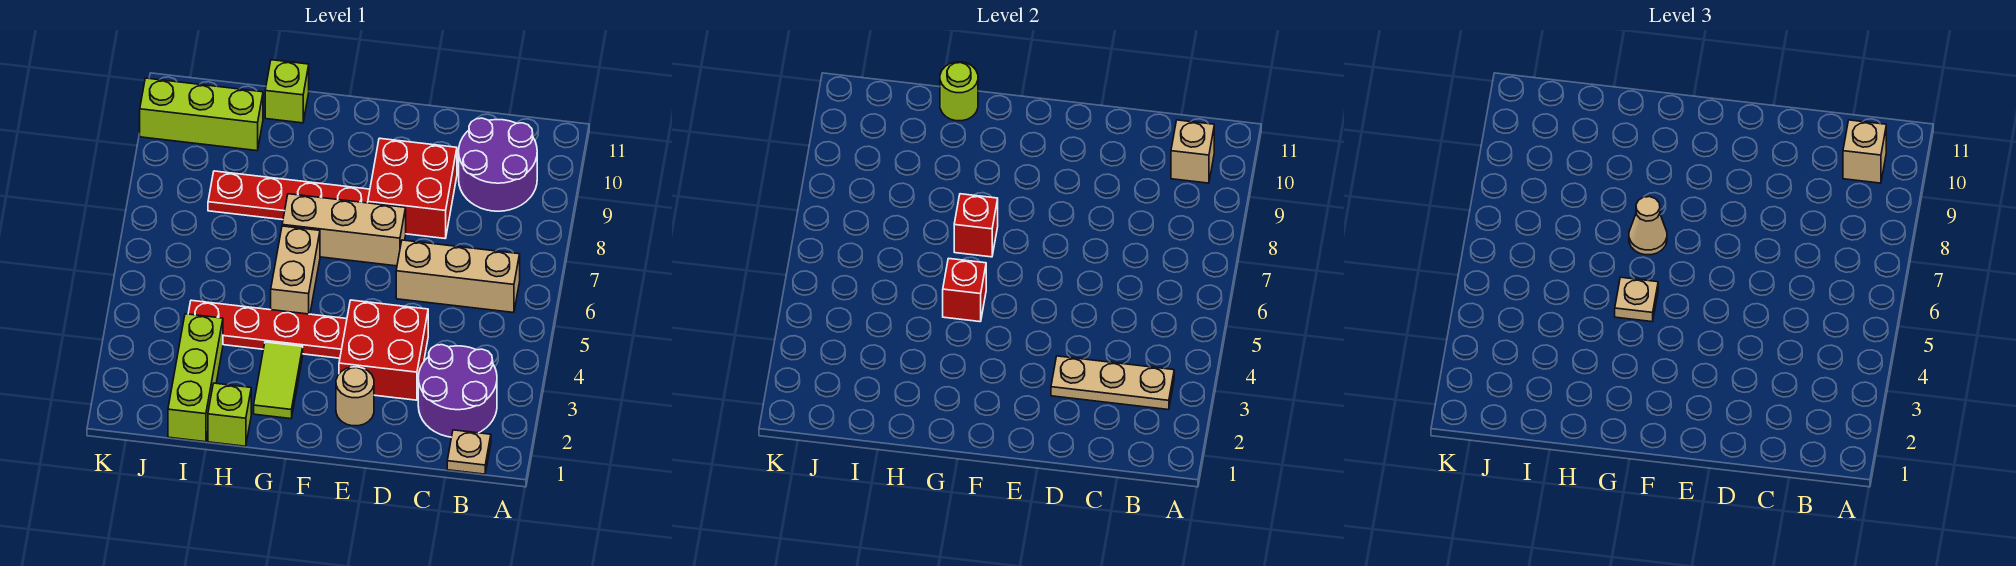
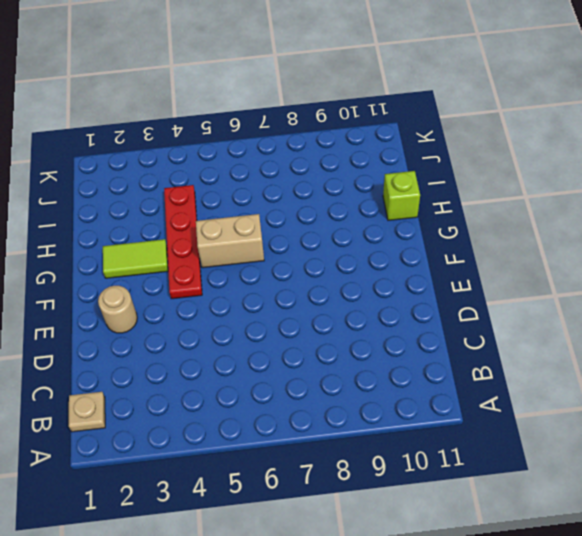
none -> purple 2x2 round brick [418,345,497,437]
none -> tan 1x3 brick [396,240,520,313]
none -> purple 2x2 round brick [459,118,537,211]

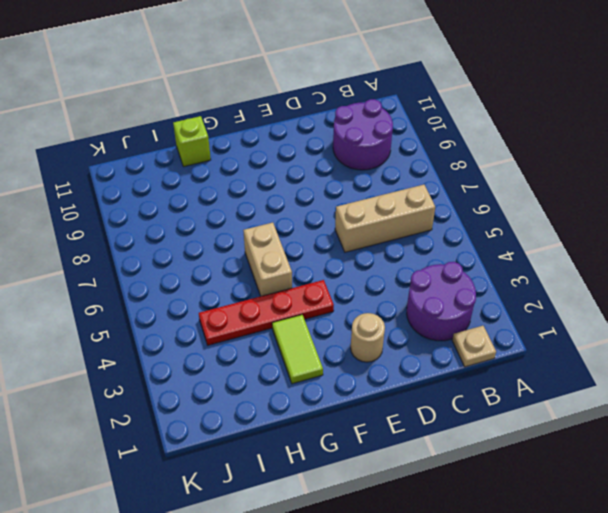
none -> red 2x2 brick [339,300,428,400]
none -> red 2x2 brick [368,138,457,238]
none -> tan 1x3 brick [282,194,406,266]

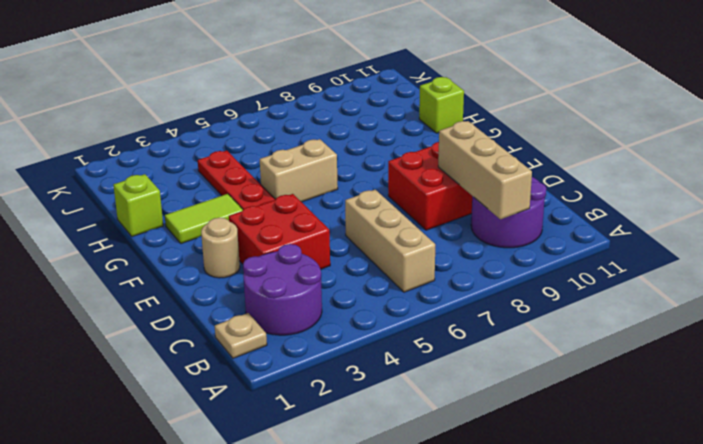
tan 1x3 brick [438,121,532,219] -> tan 1x3 brick moved to [282,194,406,266]
none -> red 1x4 plate [208,171,370,220]
none -> lime 1x3 brick [168,314,223,442]
none -> lime 1x3 brick [140,78,263,151]

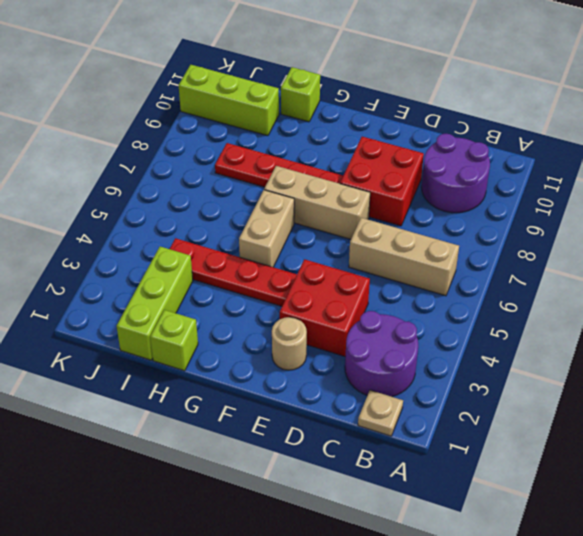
none -> lime 1x2 tile [254,342,303,419]
none -> tan 1x3 plate [1051,356,1174,410]
none -> tan 1x1 brick [1171,120,1214,183]

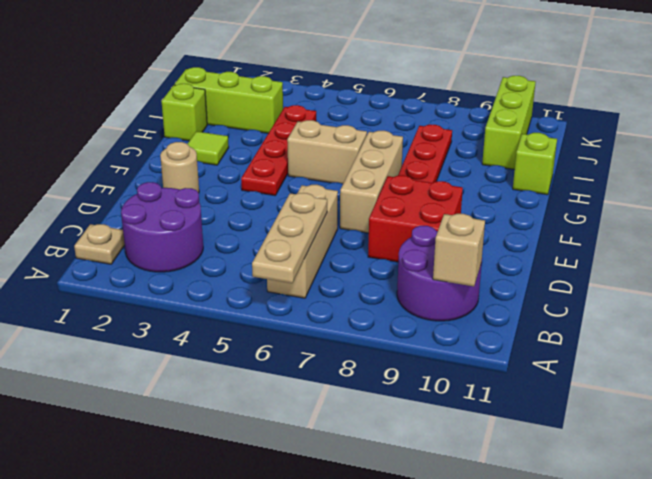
tan 1x3 plate [252,193,327,283] -> tan 1x3 plate moved to [1051,356,1174,410]
lime 1x1 tile [188,131,229,165] -> lime 1x2 tile [254,342,303,419]
none -> red 2x2 brick [339,300,428,400]
none -> red 1x1 brick [943,258,986,322]
none -> red 1x1 brick [954,194,998,257]

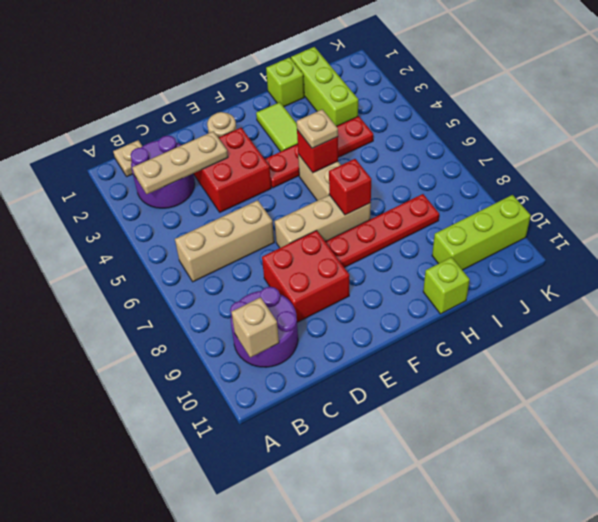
none -> lime 1x1 round brick [940,62,978,121]
none -> tan 1x1 brick [1843,120,1886,183]
none -> tan 1x1 cone [1629,197,1667,255]

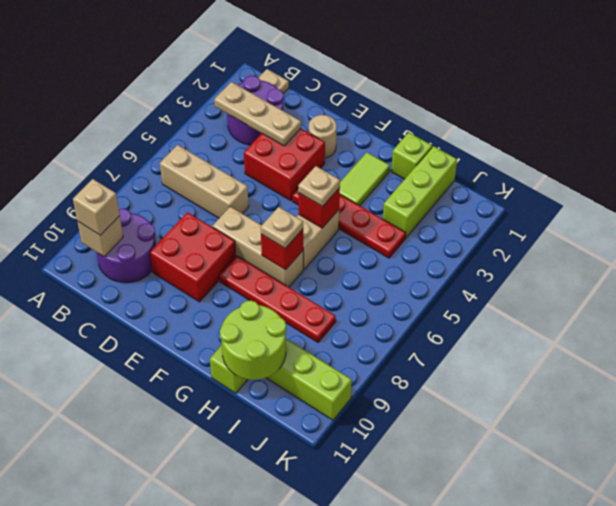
tan 1x1 plate [261,207,303,248] -> tan 1x1 cone [1629,197,1667,255]
lime 2x2 round brick [220,301,286,380] -> lime 1x1 round brick [940,62,978,121]

